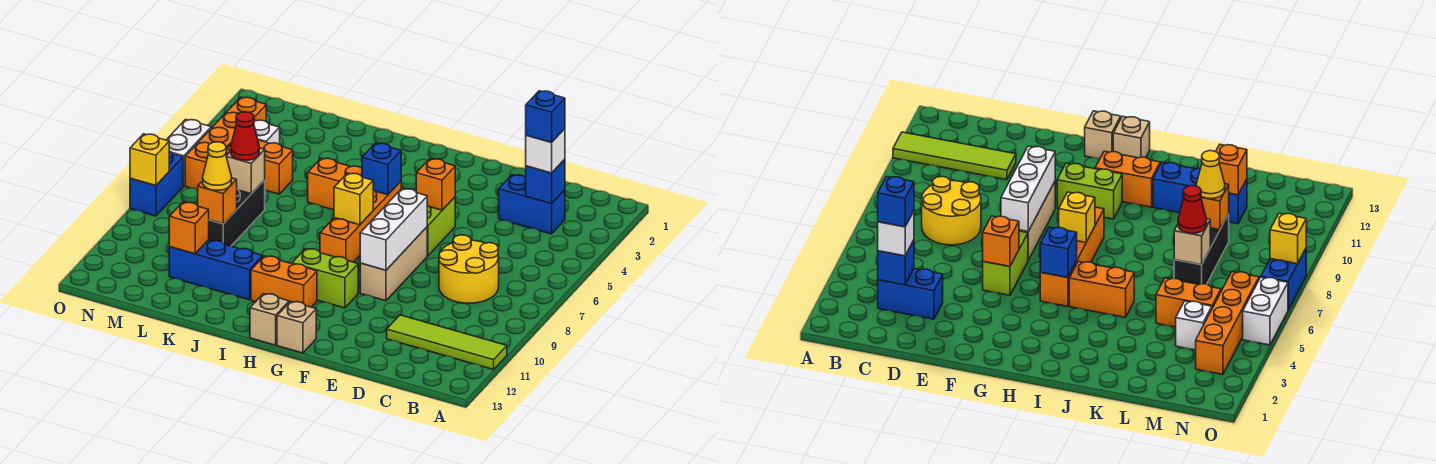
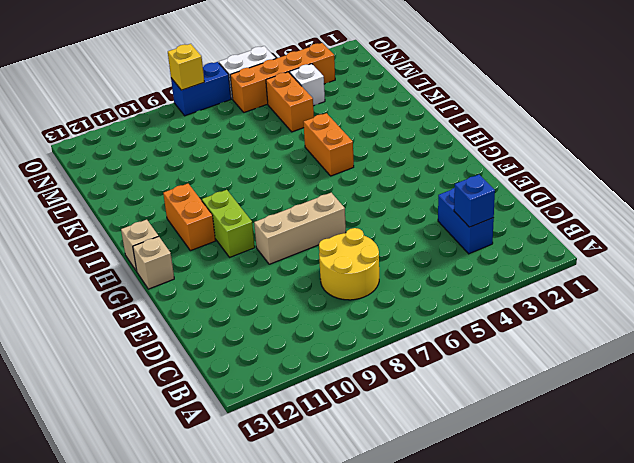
none -> lime 1x4 tile [387,315,507,370]
none -> lime 1x2 brick [427,197,455,256]
none -> orange 1x4 brick [320,181,401,262]
none -> blue 1x3 brick [169,240,263,300]

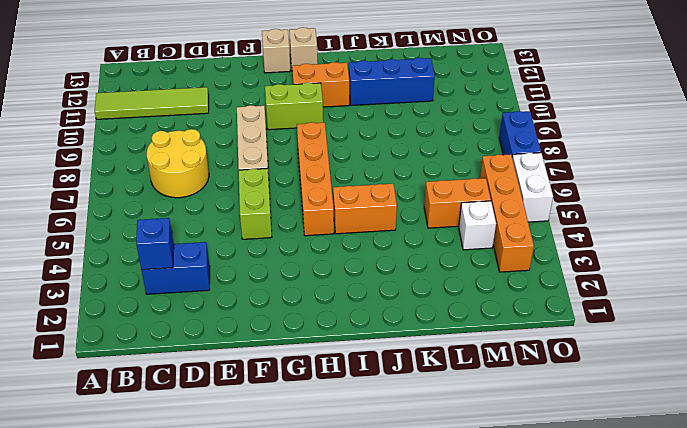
none -> black 1x3 brick [209,180,265,246]
none -> orange 1x1 brick [416,159,455,210]
none -> white 1x3 brick [360,189,427,270]
none -> blue 1x1 brick [362,143,401,195]

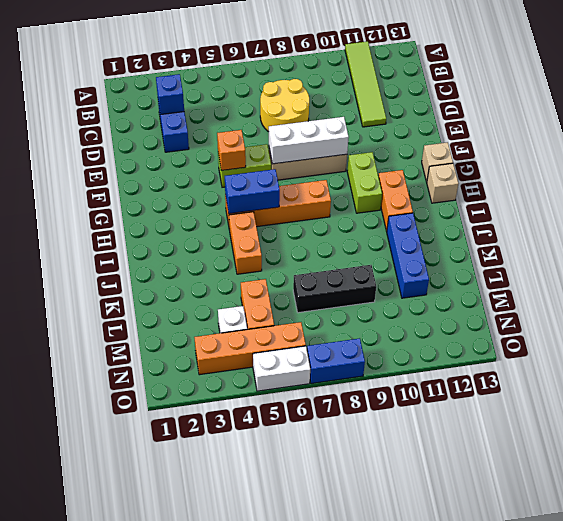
blue 1x2 brick [225,169,280,214] -> blue 1x1 brick [362,143,401,195]
none -> yellow 1x1 brick [334,173,373,225]
none -> tan 1x1 brick [226,148,265,194]
none -> orange 1x1 brick [198,178,237,224]
none -> orange 1x1 brick [169,202,209,254]

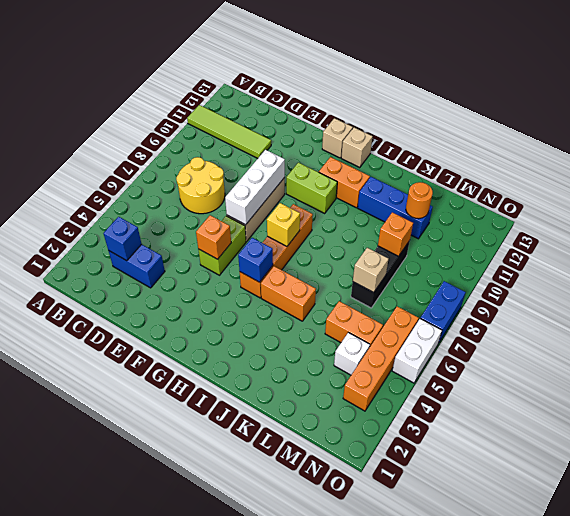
orange 1x1 round brick [406,182,433,219] -> orange 1x1 brick [169,202,209,254]
none -> yellow 1x1 brick [130,134,169,186]
none -> white 1x1 brick [526,129,565,173]
none -> red 1x1 cone [231,112,259,160]
none -> yellow 1x1 cone [203,142,231,190]

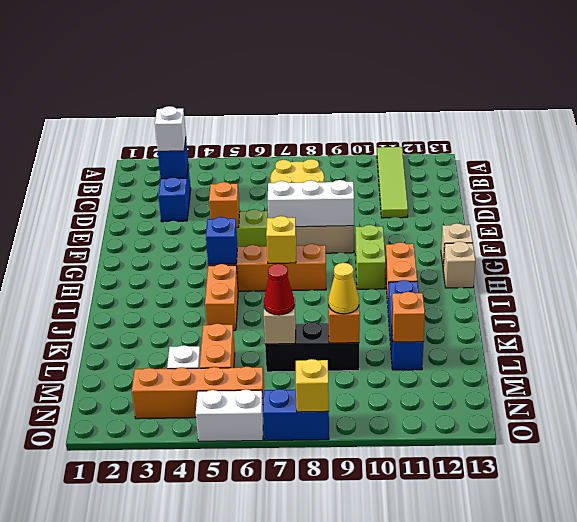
none -> blue 1x1 brick [526,91,565,143]

